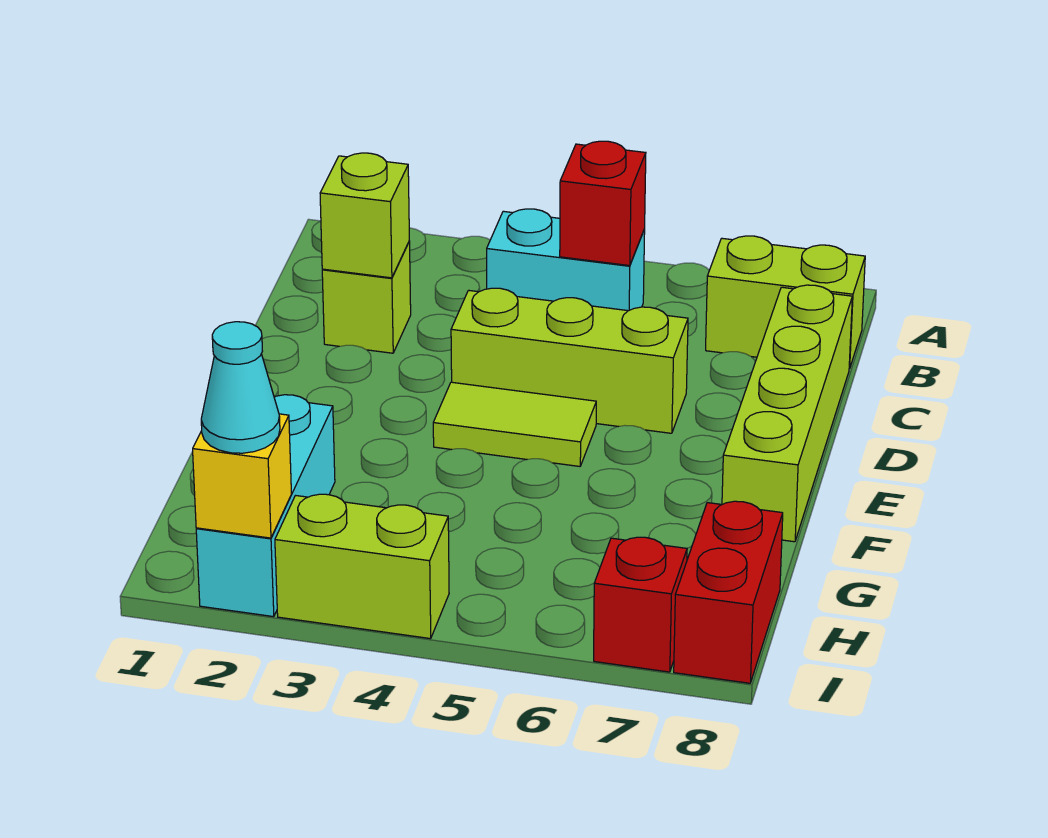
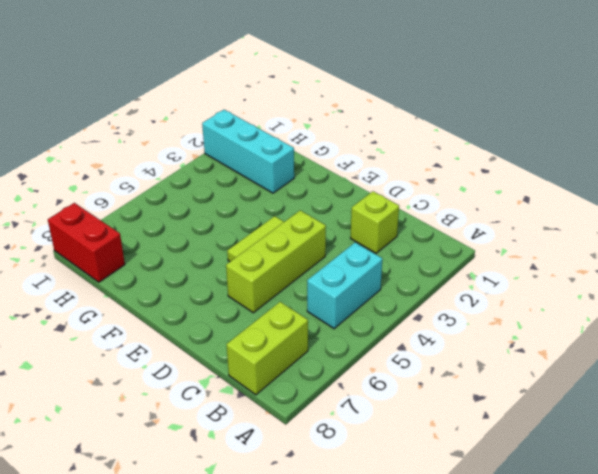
none -> lime 1x4 brick [722,285,852,542]
none -> lime 1x2 brick [275,494,449,639]
none -> red 1x1 brick [594,537,687,672]

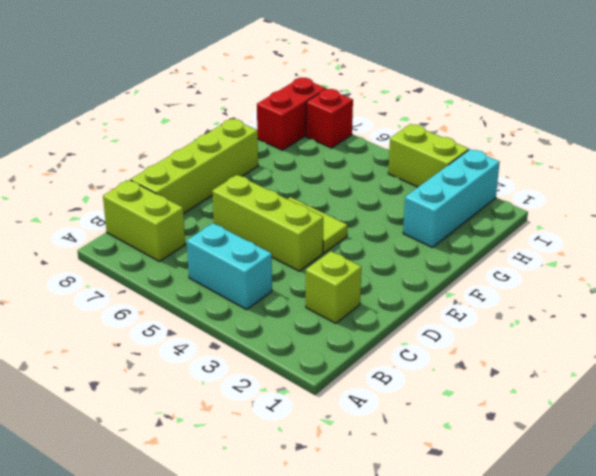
none -> red 1x1 brick [560,141,646,266]
none -> lime 1x1 brick [320,153,409,278]
none -> yellow 1x1 brick [193,414,291,538]

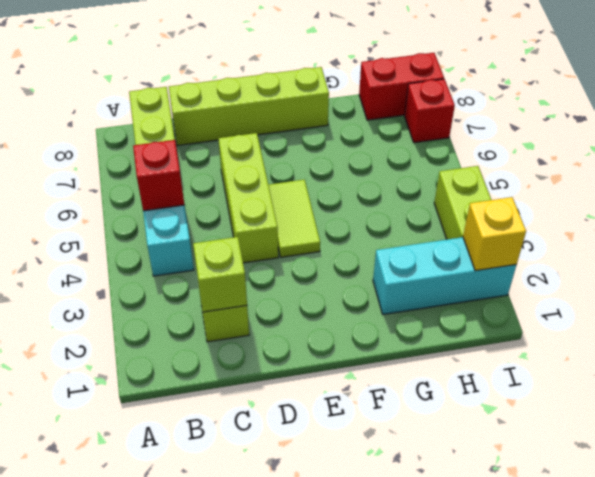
none -> cyan 1x1 cone [201,322,280,453]

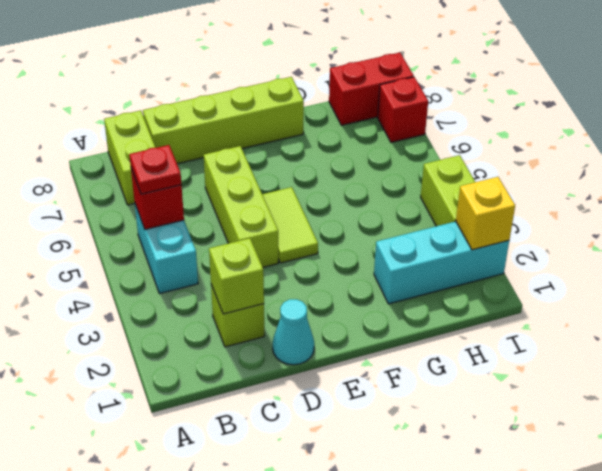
red 1x1 plate [129,145,181,194] -> none
cyan 1x1 cone [272,299,314,365] -> cyan 1x1 cone moved to [201,322,280,453]

